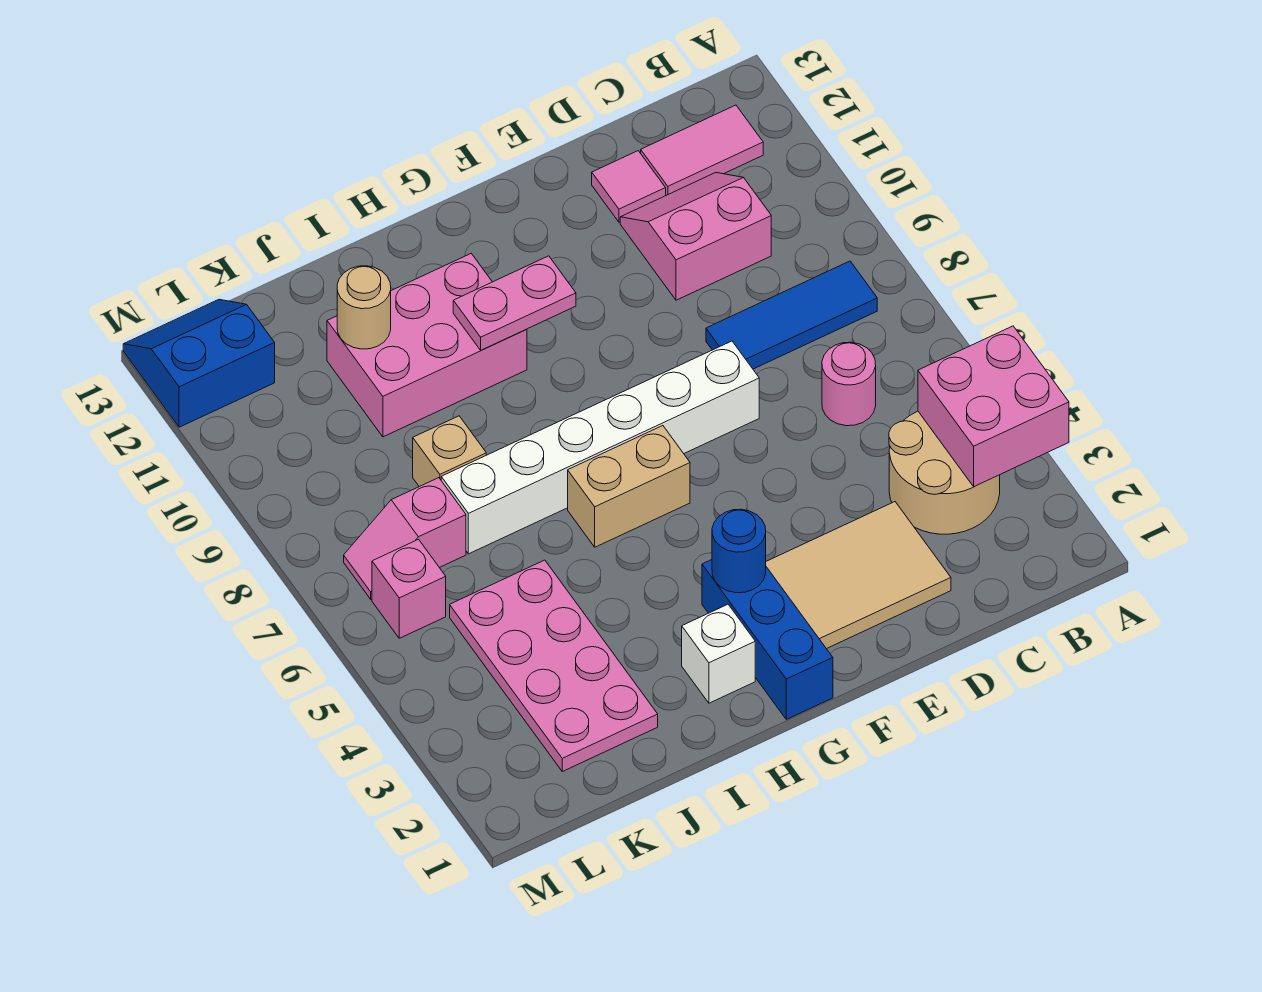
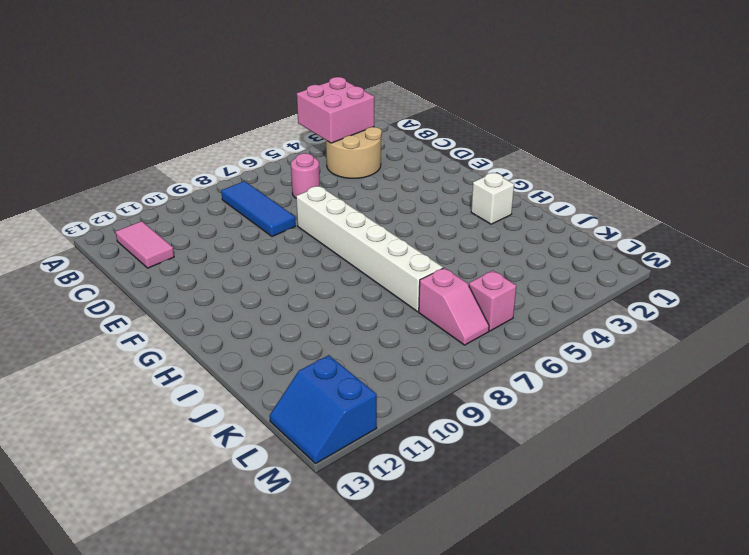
none -> pink 2x2 slope [620,173,771,300]
none -> tan 2x3 tile [766,502,951,649]
none -> pink 1x1 tile [592,151,666,222]

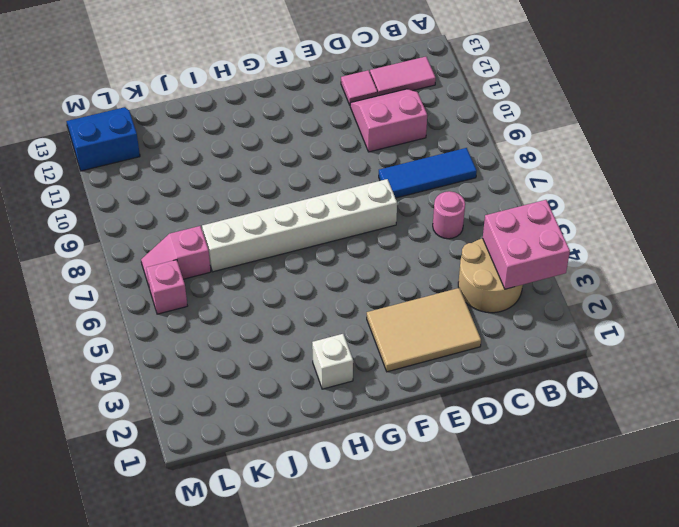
none -> blue 1x3 brick [702,560,833,719]
none -> tan 1x2 brick [568,426,690,547]
none -> pink 2x3 brick [327,254,527,437]

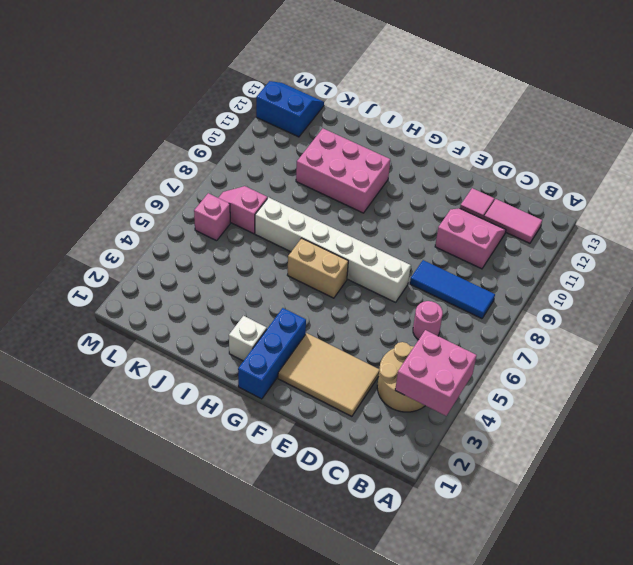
none -> pink 2x4 plate [450,560,658,772]
none -> tan 1x1 brick [413,416,486,487]
none -> blue 1x1 round brick [712,509,766,593]

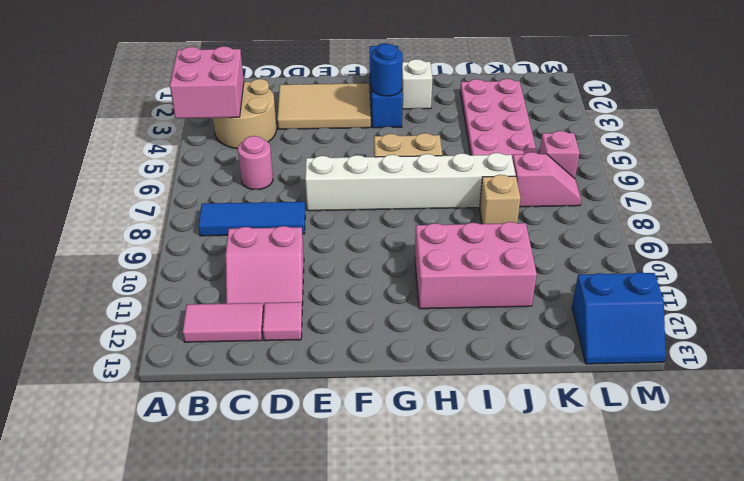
none -> pink 1x2 plate [453,256,576,350]
none -> tan 1x1 round brick [337,266,391,349]

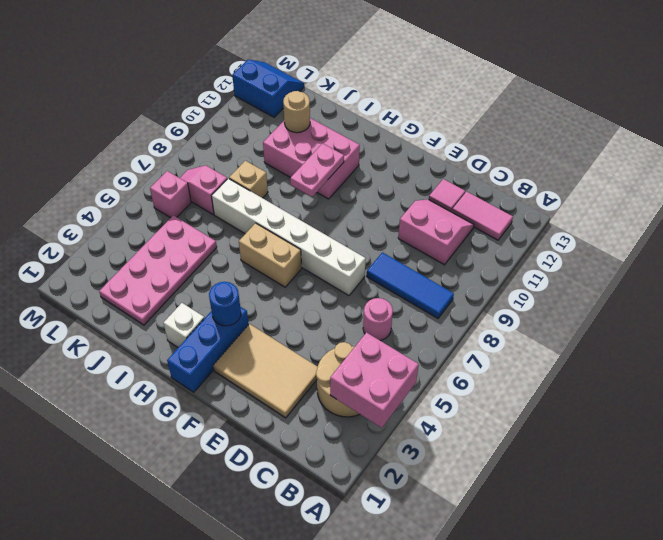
pink 1x2 plate [290,143,344,197] -> pink 1x2 plate turned to [453,256,576,350]

